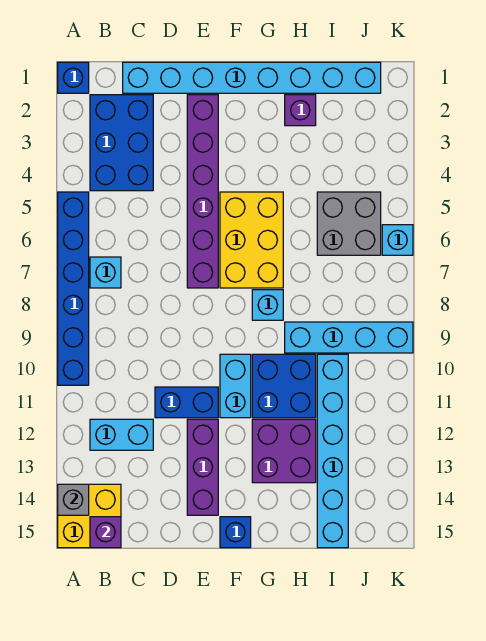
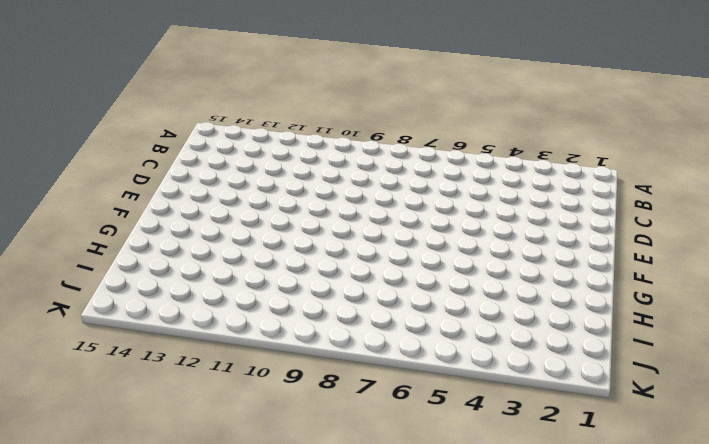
none -> blue 1x1 brick [58,62,89,93]
none -> blue 1x6 brick [58,192,89,385]
none -> yellow 2x2 brick [58,484,121,548]

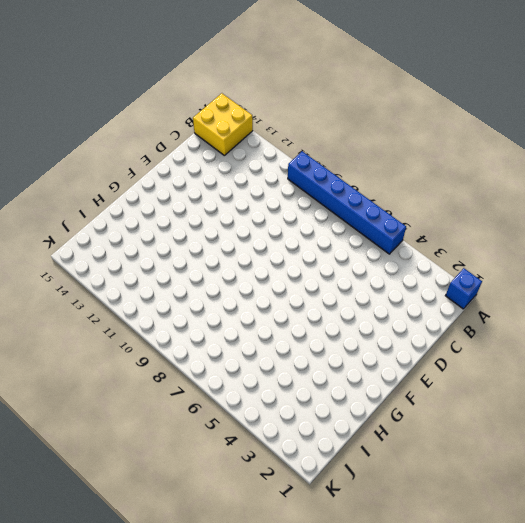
none -> blue 2x3 brick [90,95,153,191]
none -> cyan 1x1 brick [90,257,121,288]
none -> cyan 1x2 brick [90,419,153,450]

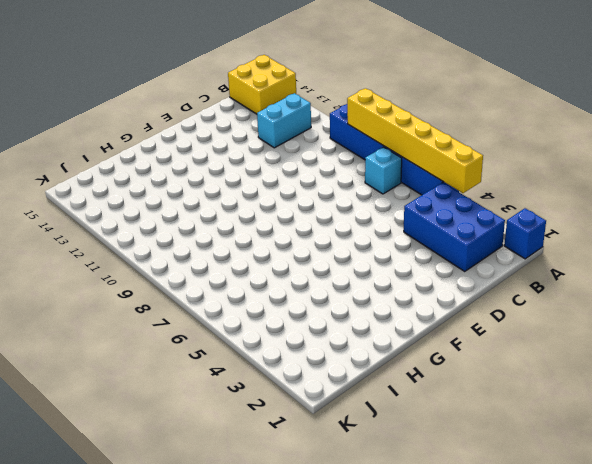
yellow 1x6 brick [347,88,483,193] -> none
none -> cyan 1x8 brick [123,62,381,93]
none -> blue 1x2 brick [155,387,218,418]
none -> purple 1x6 brick [187,95,218,288]

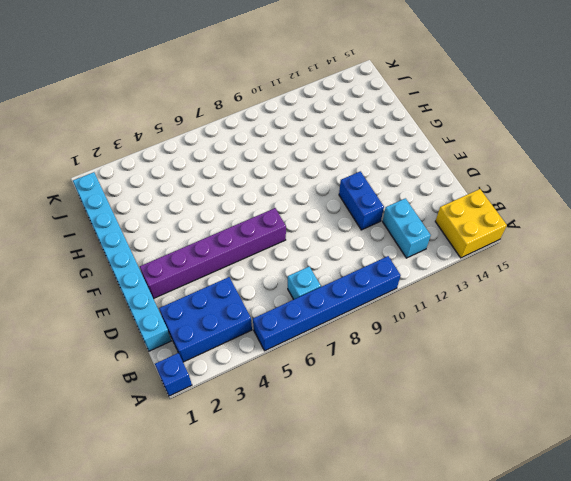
none -> purple 1x3 brick [187,419,218,515]
none -> yellow 2x3 brick [220,192,283,288]
none -> cyan 1x2 brick [220,354,251,418]

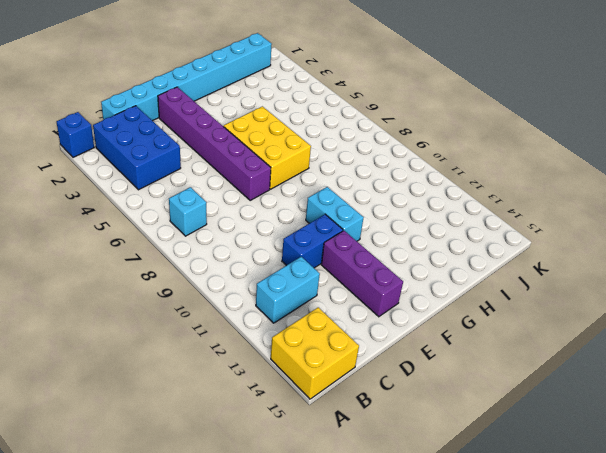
none -> blue 1x6 brick [58,192,89,385]
none -> blue 1x1 brick [220,517,251,548]
none -> cyan 1x1 brick [252,290,283,320]

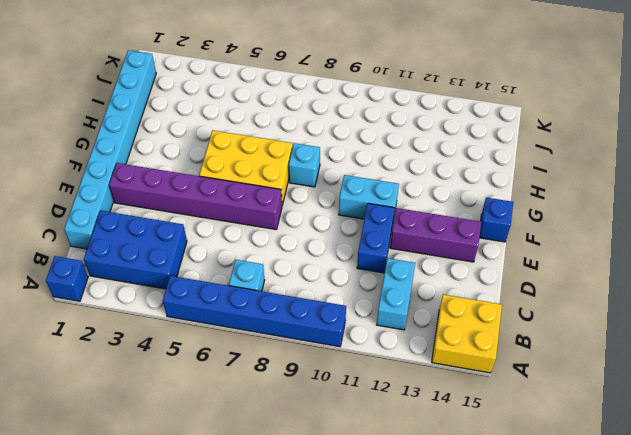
none -> blue 2x2 brick [252,354,316,418]
none -> purple 2x2 brick [252,419,316,483]
none -> purple 1x1 brick [285,95,316,126]

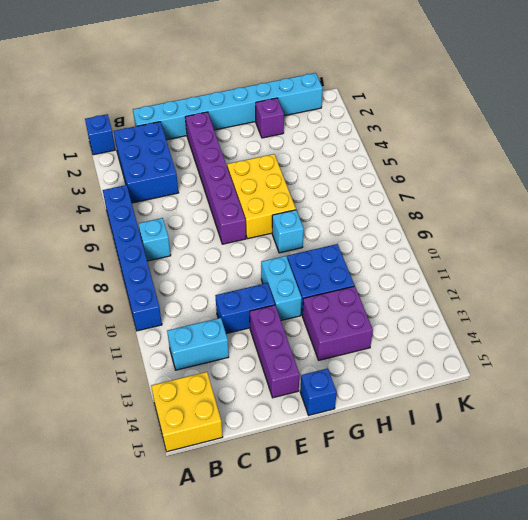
none -> cyan 1x4 brick [285,322,413,353]
none -> grey 2x2 brick [317,192,381,255]
none -> cyan 1x6 brick [317,354,348,548]

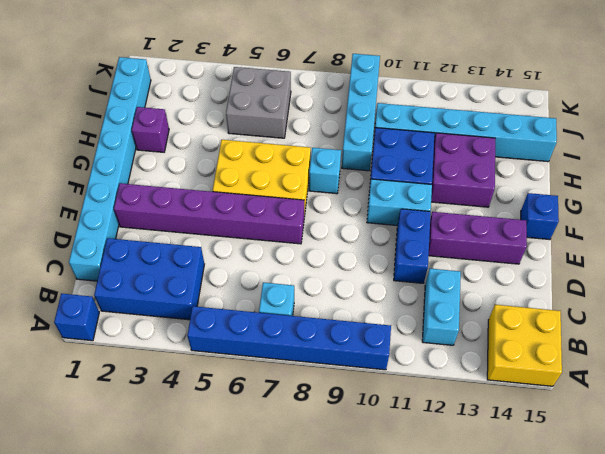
none -> cyan 1x1 brick [382,225,413,255]
none -> grey 1x1 brick [58,484,89,515]
none -> purple 1x1 brick [90,517,121,548]

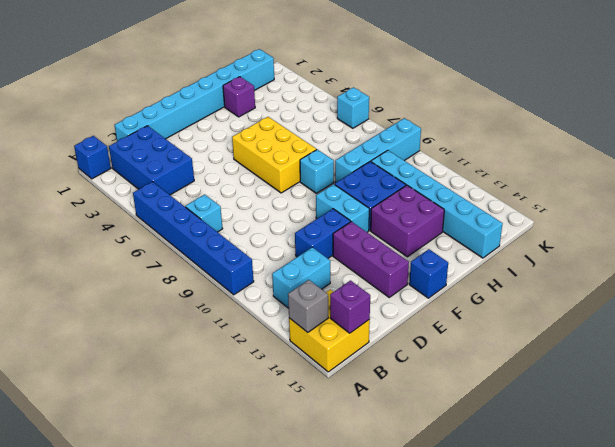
none -> purple 1x6 brick [187,95,218,288]
none -> grey 2x2 brick [317,192,381,255]

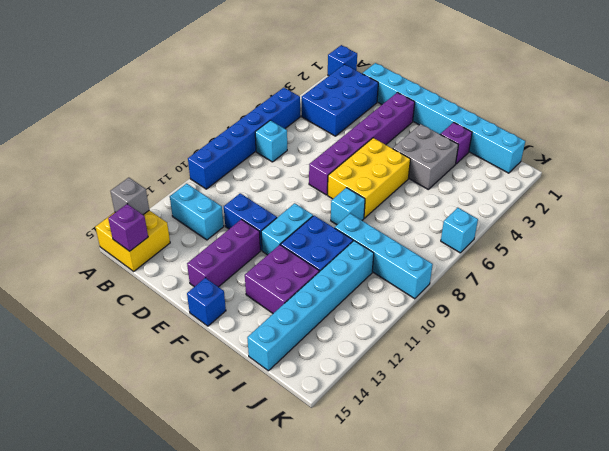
grey 2x2 brick [393,124,458,189] -> grey 2x2 brick moved to [317,192,381,255]

